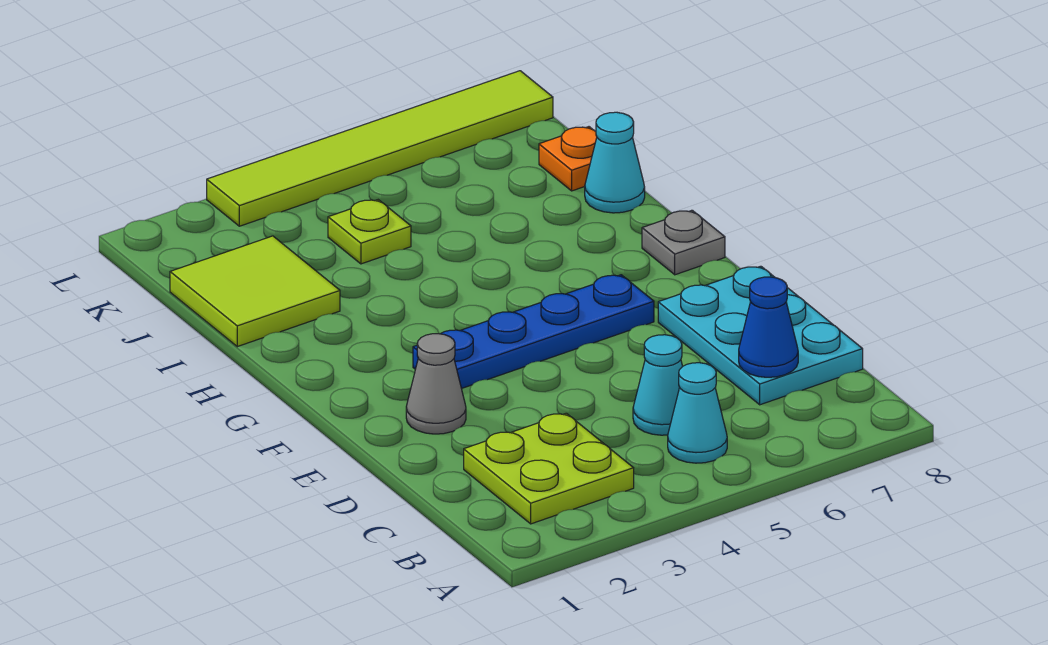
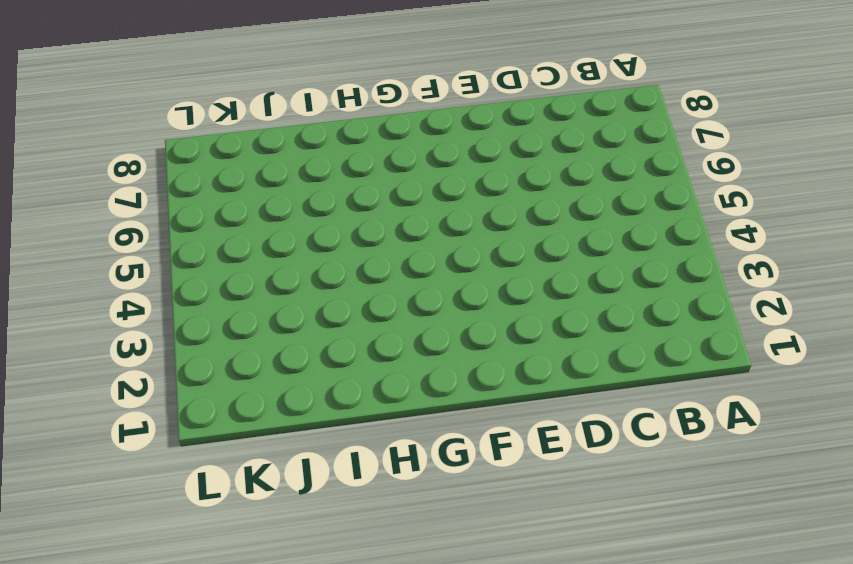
none -> lime 2x2 plate [464,413,634,524]
none -> cyan 1x1 cone [668,363,727,463]
none -> cyan 1x1 cone [633,335,683,435]

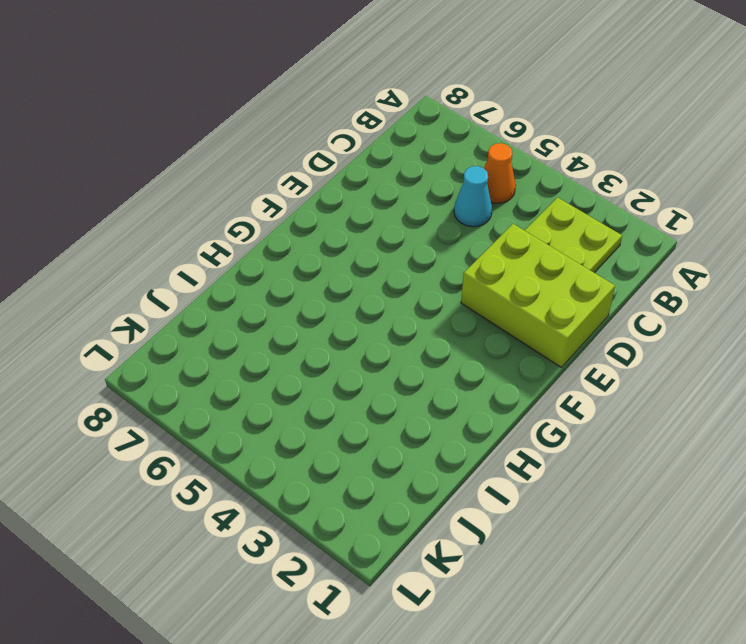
orange 1x1 cone [484,143,516,203] -> cyan 1x1 cone [668,363,727,463]
lime 2x3 brick [461,224,615,367] -> grey 1x1 cone [406,334,466,434]
none -> cyan 2x3 plate [658,266,863,405]
none -> blue 1x4 plate [413,275,654,388]
none -> grey 1x1 plate [642,210,725,275]

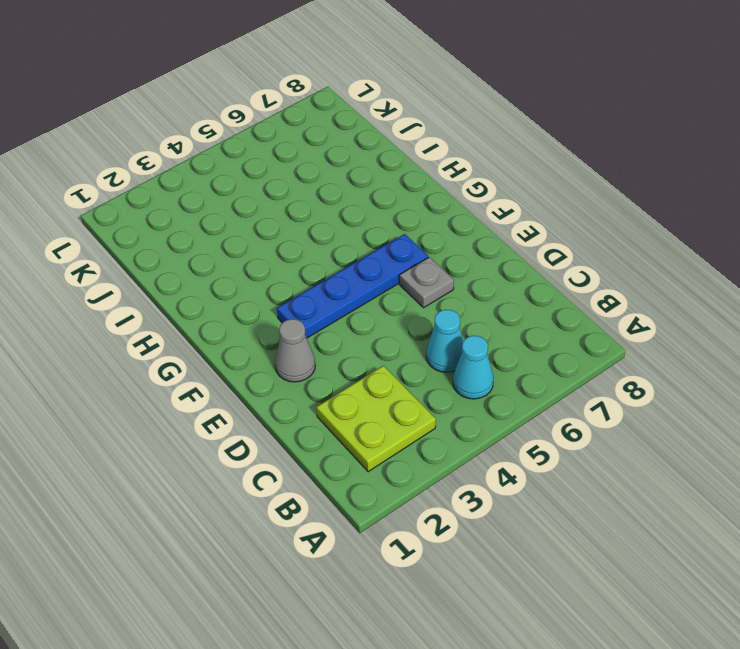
grey 1x1 plate [399,257,454,308] -> grey 1x1 plate moved to [642,210,725,275]
none -> cyan 2x3 plate [658,266,863,405]
none -> lime 2x2 tile [170,236,340,347]
none -> cyan 1x1 cone [585,112,645,213]

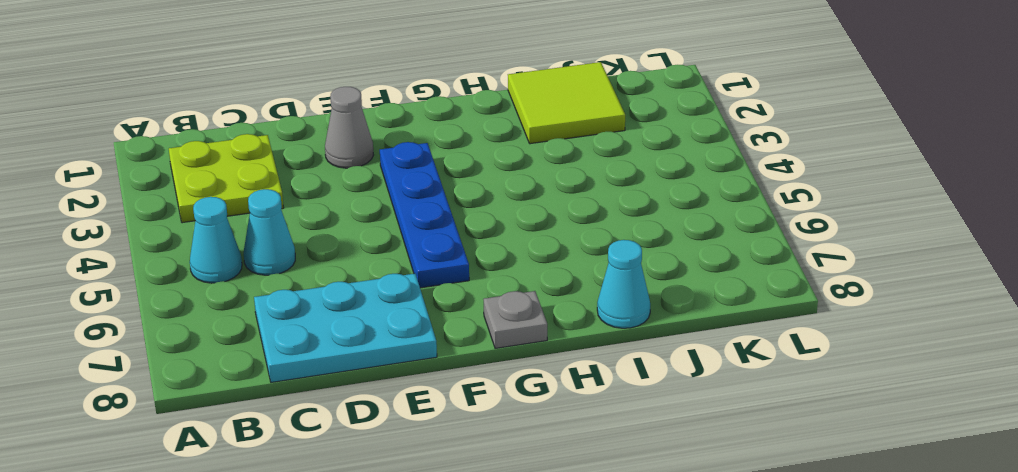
none -> lime 1x1 plate [328,200,411,264]
none -> orange 1x1 plate [539,127,597,191]
none -> lime 1x6 tile [207,71,553,226]

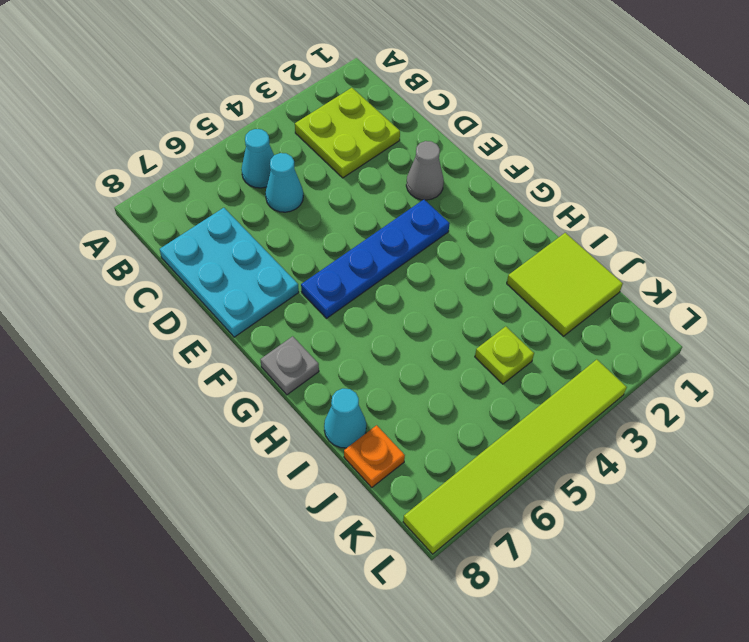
none -> blue 1x1 cone [739,277,798,377]

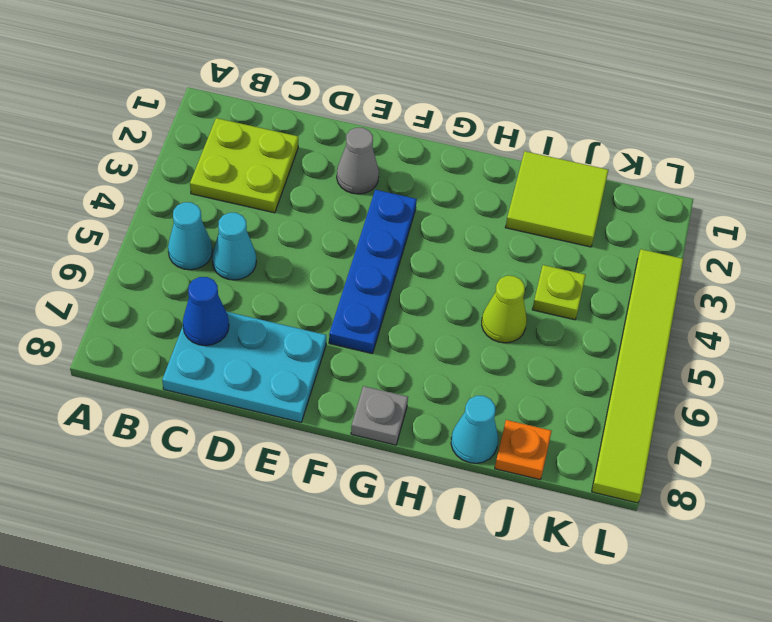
lime 1x1 cone [482,276,527,343] -> none

